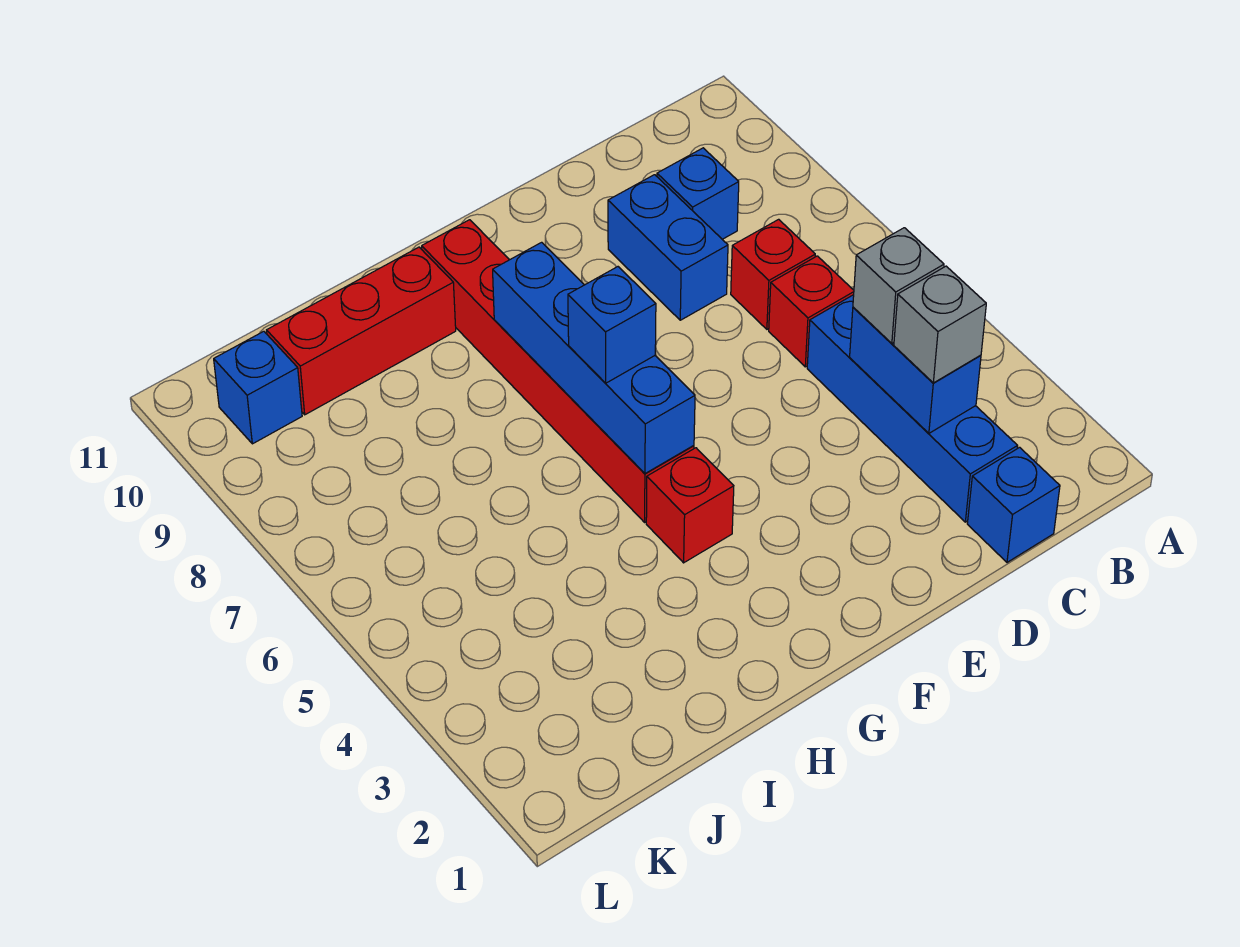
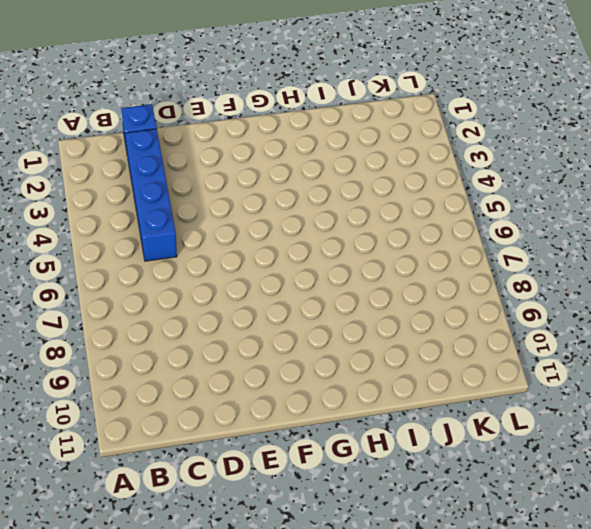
none -> red 1x1 brick [769,256,854,367]
none -> red 1x1 brick [731,219,815,329]
none -> blue 1x1 brick [657,148,739,239]

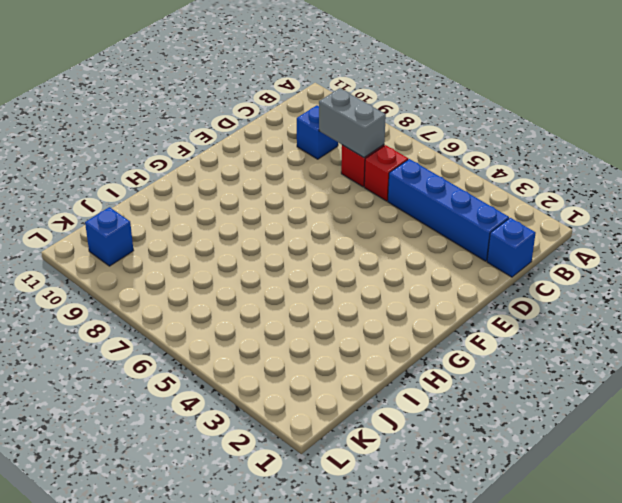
grey 1x2 brick [319,88,386,158] -> none
none -> blue 1x2 brick [608,175,728,320]
none -> red 1x1 brick [646,448,734,563]
none -> red 1x6 brick [422,220,694,522]

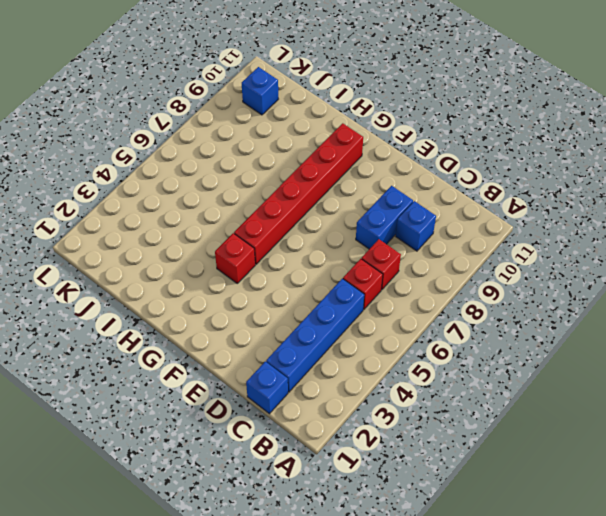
none -> red 1x3 brick [267,247,456,415]
none -> blue 1x2 brick [850,307,981,433]
none -> blue 1x4 brick [493,242,695,474]

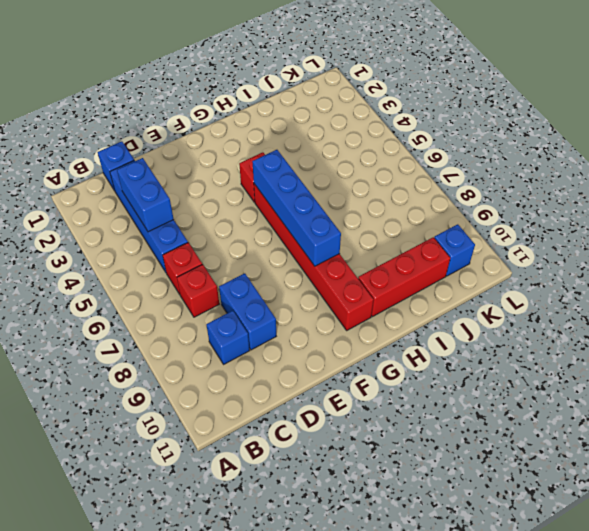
none -> grey 1x1 brick [894,266,986,383]
none -> grey 1x1 brick [853,228,944,343]
none -> blue 1x1 brick [568,267,656,383]

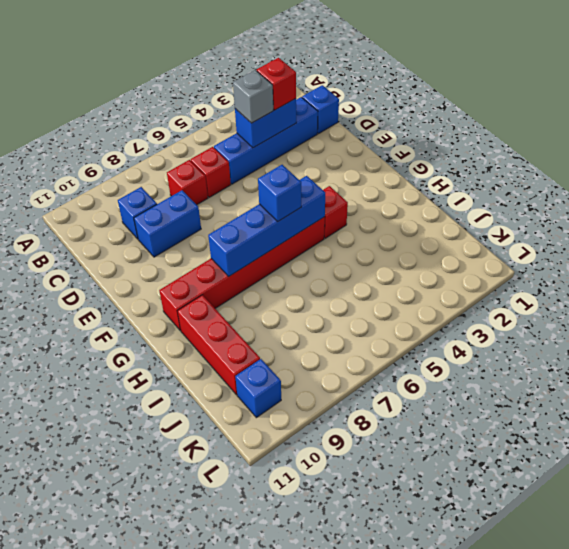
red 1x1 brick [257,58,296,110] -> grey 1x1 brick [894,266,986,383]

